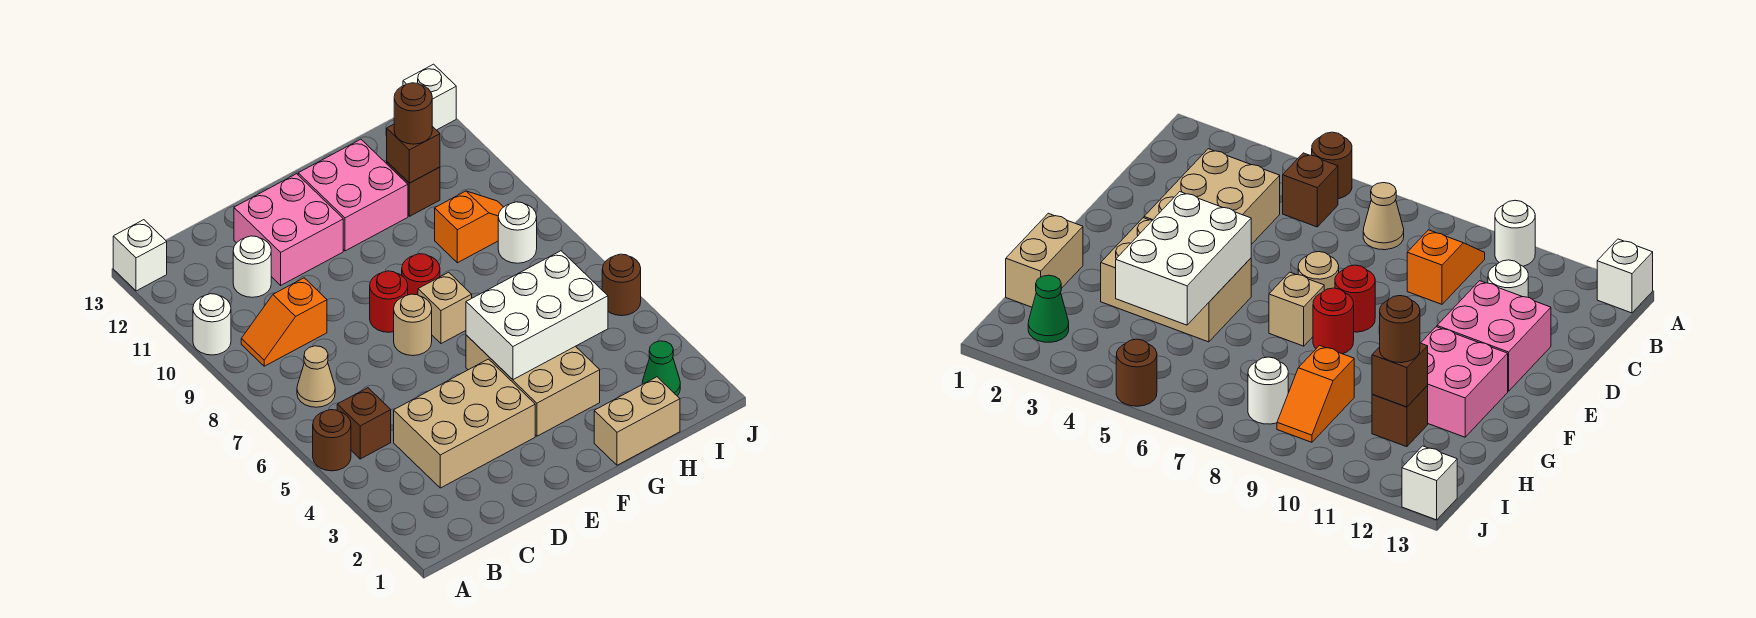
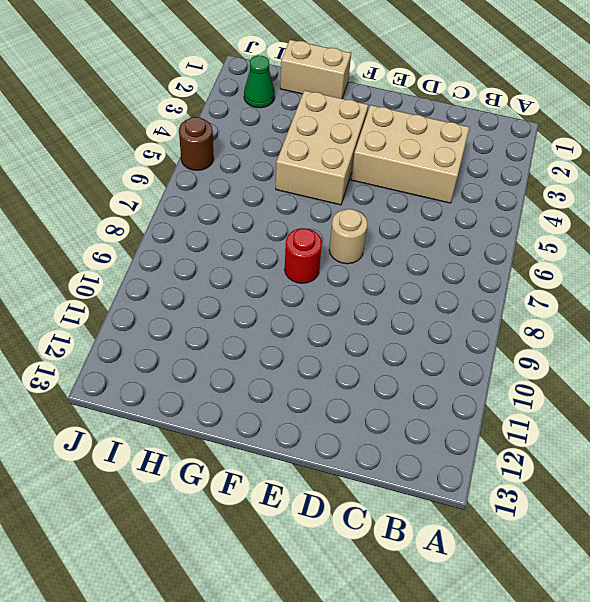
none -> brown 1x1 round brick [313,410,351,471]
none -> white 1x1 round brick [193,294,231,355]
none -> white 1x1 brick [113,220,167,291]

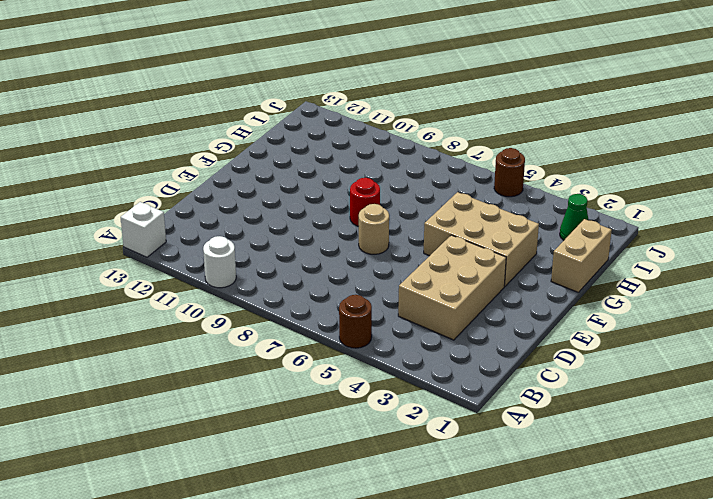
none -> brown 1x1 brick [337,388,391,459]
none -> tan 1x1 cone [297,346,335,407]
none -> orange 1x2 slope [241,278,327,366]

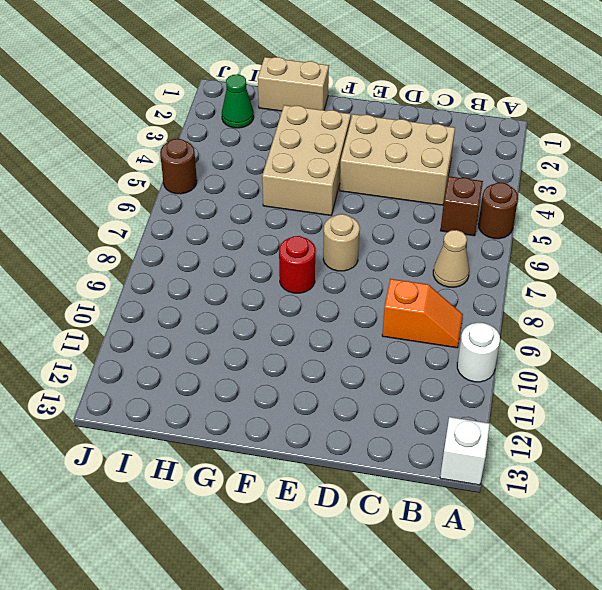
none -> white 1x1 round brick [233,236,271,297]
none -> pink 2x2 brick [234,174,343,285]
none -> red 1x1 round brick [370,271,408,332]

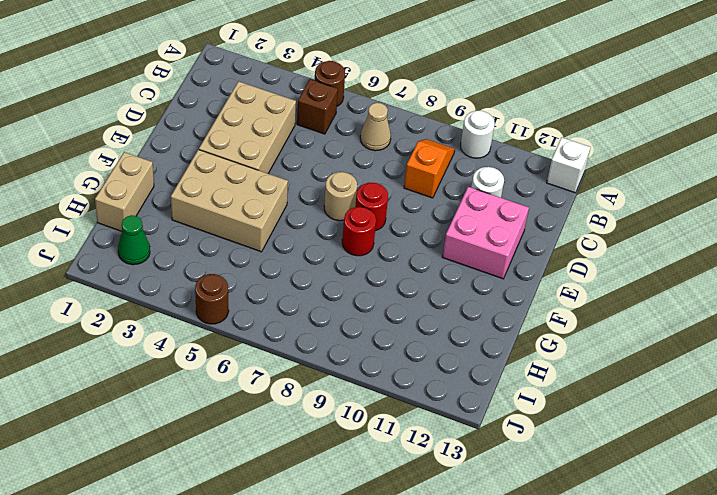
none -> tan 1x1 brick [418,272,472,344]
none -> pink 2x2 brick [298,139,408,251]
none -> orange 1x2 slope [435,191,503,263]

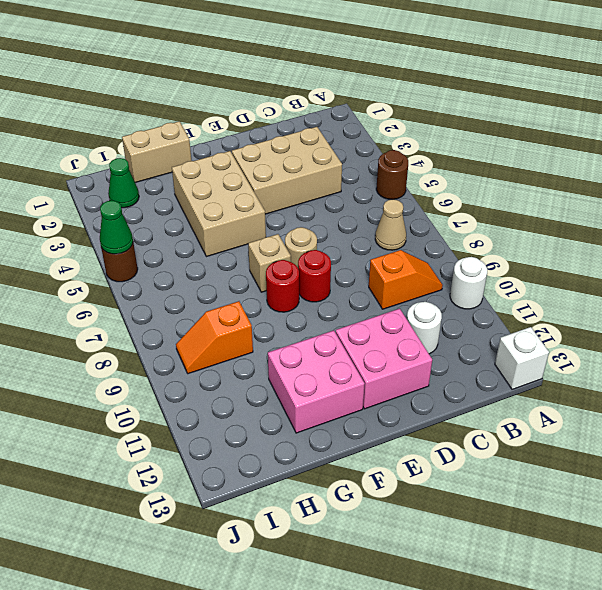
green 1x1 cone [100,201,133,254] -> none
none -> brown 1x1 brick [337,388,391,459]
none -> brown 1x1 brick [387,162,440,216]
none -> white 1x1 round brick [498,202,537,263]

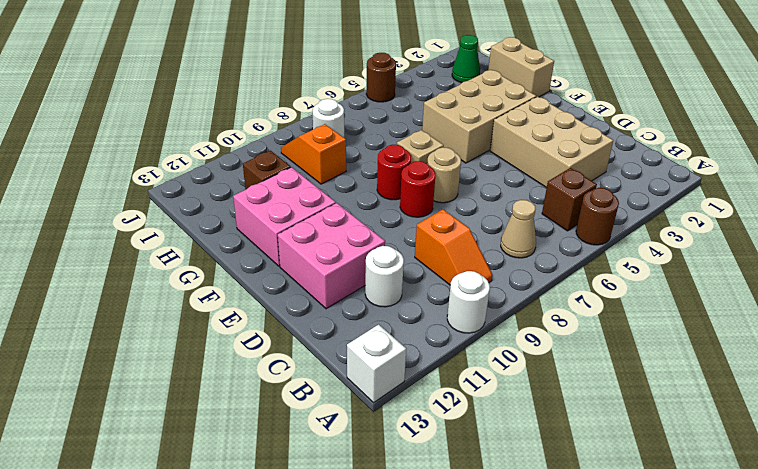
none -> white 1x1 brick [403,64,456,130]
none -> white 2x3 brick [466,251,608,380]
none -> brown 1x1 brick [387,124,440,183]

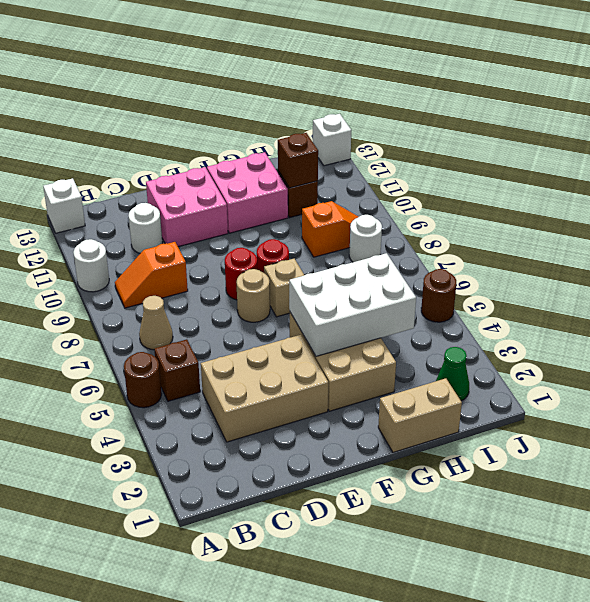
none -> brown 1x1 round brick [394,83,432,144]

